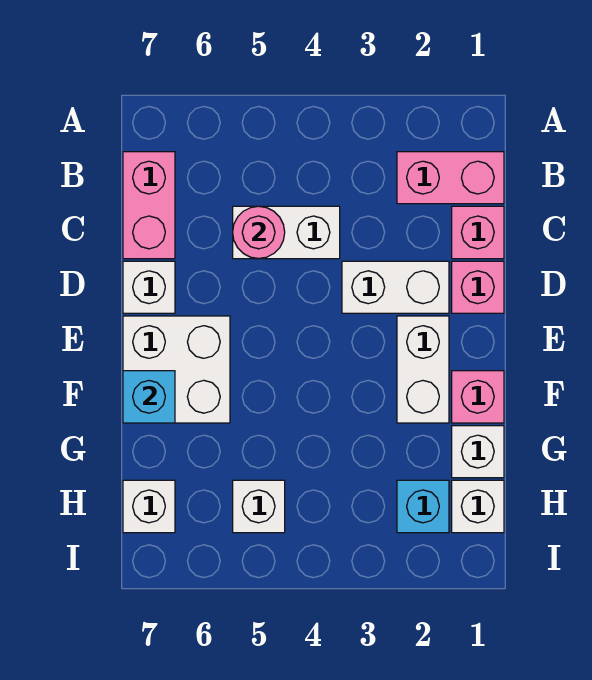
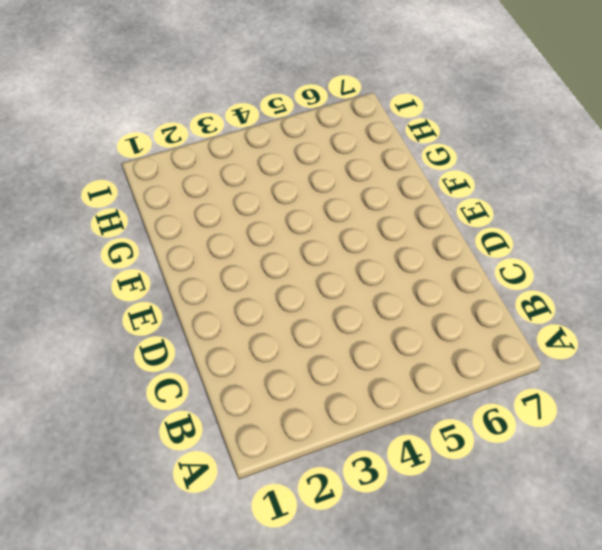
none -> pink 1x2 brick [397,152,504,204]
none -> pink 1x2 brick [123,152,175,259]
none -> pink 1x1 brick [452,206,504,259]

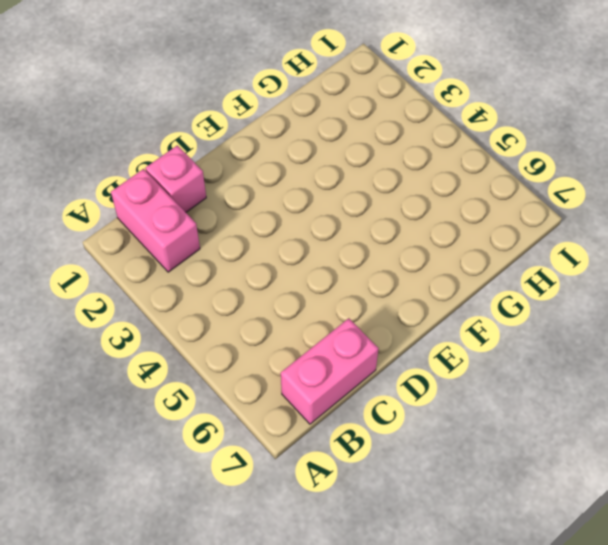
none -> white 1x2 brick [233,206,340,259]
none -> pink 1x1 brick [452,261,504,313]
none -> white 1x2 brick [342,261,449,313]

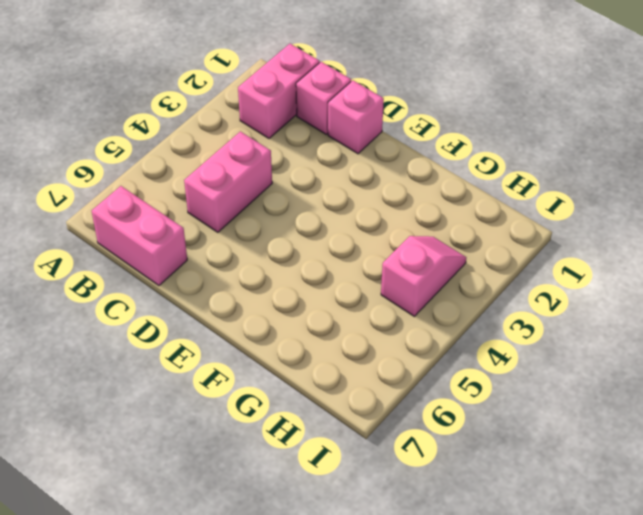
pink 1x2 brick [184,131,272,232] -> white 1x2 brick [233,206,340,259]
pink 1x2 slope [381,236,466,316] -> none
none -> white 1x2 brick [342,261,449,313]
none -> white 1x1 brick [123,261,175,313]
none -> white 1x2 brick [397,316,449,423]

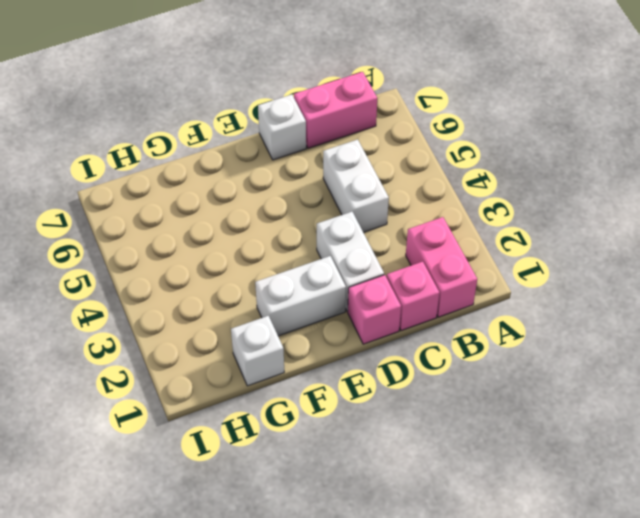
none -> white 2x2 brick [123,316,230,423]
none -> pink 1x1 brick [452,371,504,423]
none -> white 1x1 brick [452,480,504,533]

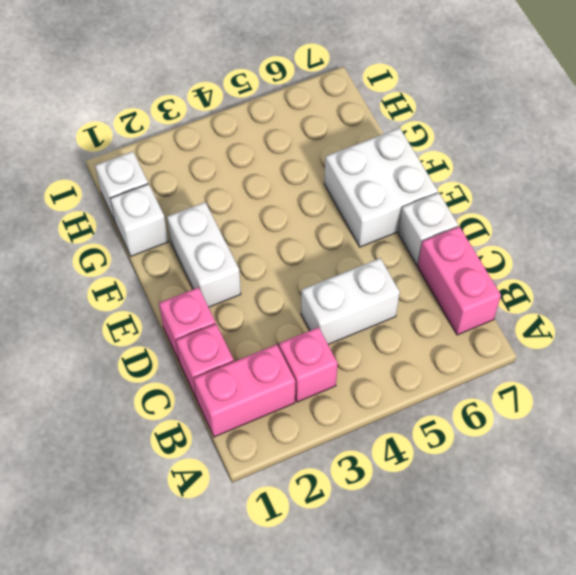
pink 1x1 brick [279,327,338,402] -> pink 1x1 brick moved to [452,371,504,423]
none -> white 1x2 brick [342,261,449,313]
none -> cyan 1x1 brick [397,480,449,533]
none -> white 1x1 brick [233,480,285,533]

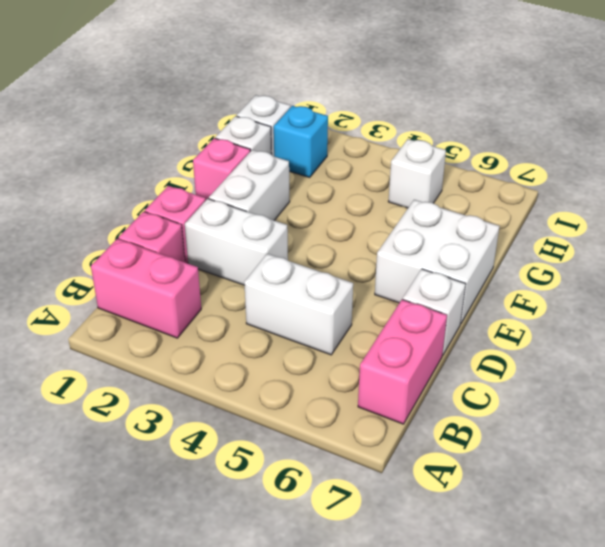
none -> white 1x1 brick [123,480,175,533]
none -> pink 1x1 round brick [233,206,285,259]
none -> cyan 1x1 brick [123,371,175,423]

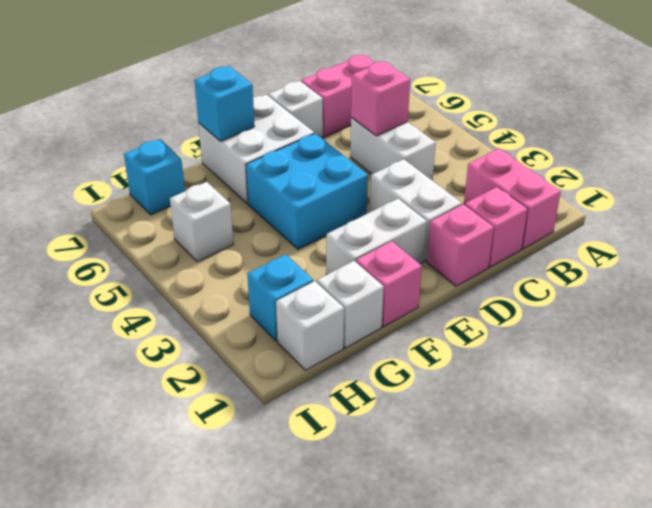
pink 1x1 brick [351,61,410,136] -> pink 1x1 round brick [233,206,285,259]
cyan 2x2 brick [246,133,368,249] -> none
cyan 1x1 brick [124,139,185,215] -> white 1x1 brick [123,480,175,533]

